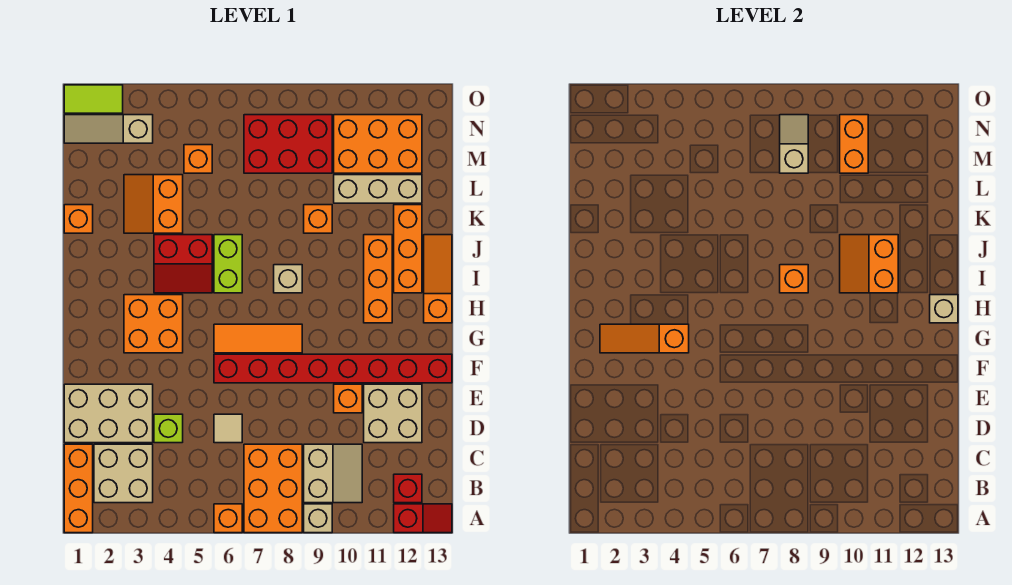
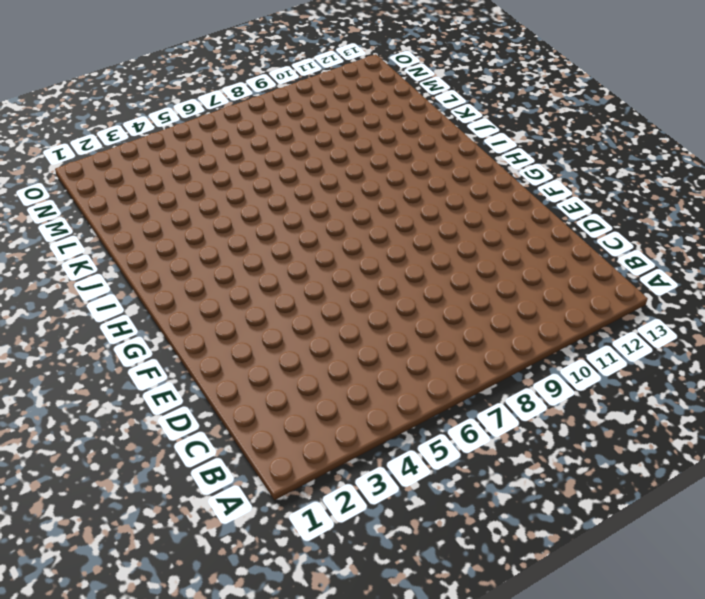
none -> orange 1x3 brick [64,444,93,533]
none -> orange 1x1 brick [214,504,242,533]
none -> orange 2x3 brick [244,444,302,533]
none -> tan 1x1 brick [304,504,332,533]

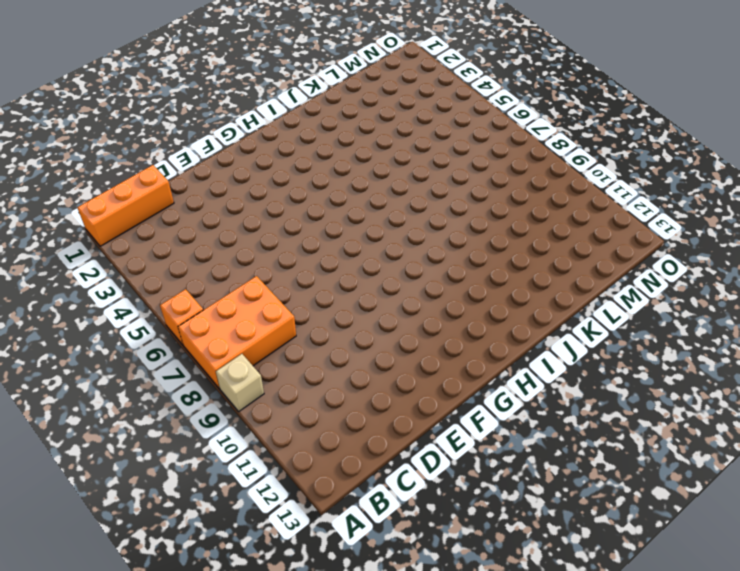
none -> red 1x2 slope [394,504,452,533]
none -> tan 2x2 brick [94,444,153,503]
none -> tan 2x2 slope [304,444,362,503]
none -> red 1x1 brick [394,474,422,503]

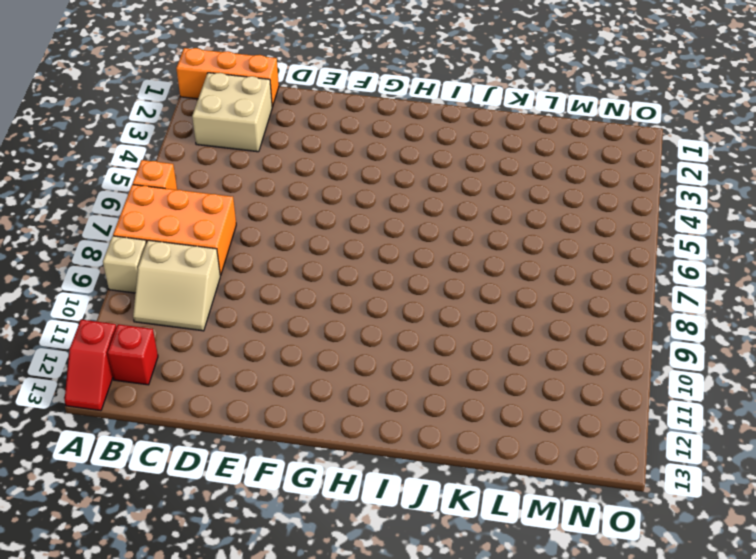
none -> tan 2x3 brick [64,384,153,443]
none -> lime 1x1 brick [154,414,183,443]
none -> tan 1x1 tile [214,414,242,443]
none -> tan 2x2 brick [364,384,422,443]

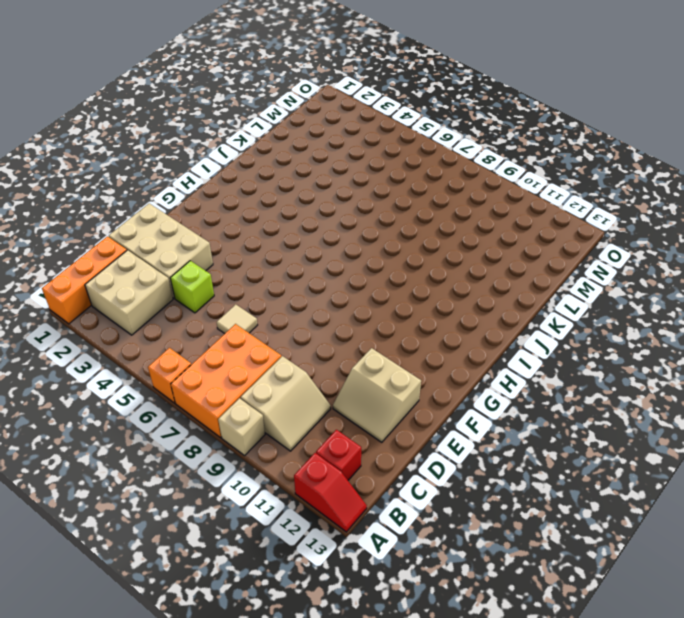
tan 2x2 slope [333,348,421,442] -> tan 2x2 brick [364,384,422,443]
none -> orange 1x1 brick [334,384,362,413]
none -> red 1x8 brick [214,354,452,383]
none -> orange 2x2 brick [124,295,183,353]
none -> orange 1x3 tile [214,324,302,353]

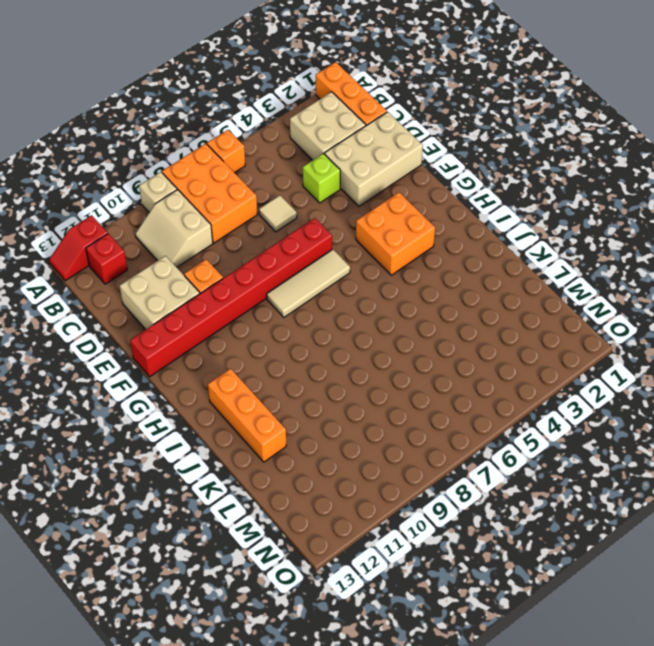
tan 1x3 tile [267,249,350,317] -> orange 1x3 tile [214,324,302,353]
none -> orange 1x3 brick [364,235,392,323]
none -> orange 1x3 slope [424,235,452,323]
none -> red 2x2 slope [154,235,212,293]
none -> lime 1x2 brick [214,235,242,293]

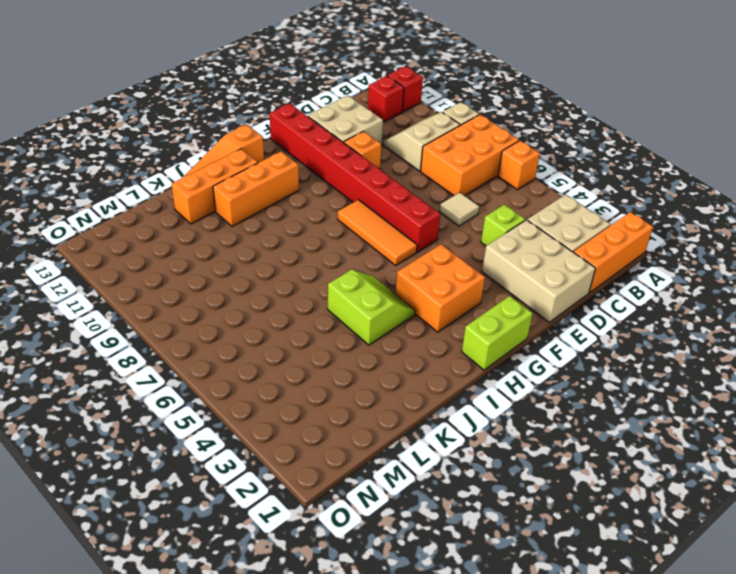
lime 1x2 brick [462,296,533,370] -> lime 1x2 brick moved to [214,235,242,293]
lime 2x2 slope [328,269,415,345] -> red 2x2 slope [154,235,212,293]
none -> tan 1x1 brick [274,265,302,293]
none -> orange 1x1 brick [64,205,93,233]
none -> orange 2x2 slope [124,175,183,233]
none -> orange 1x1 brick [304,205,332,233]

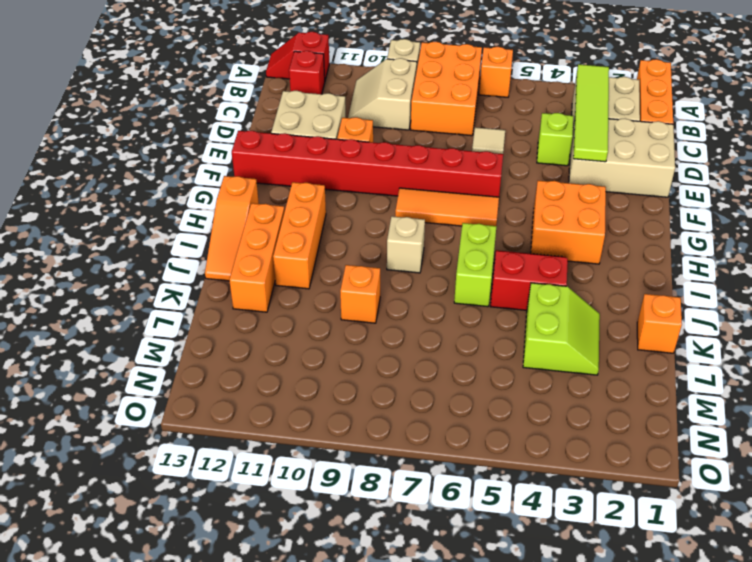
lime 1x4 tile [573,64,609,162] -> none
lime 2x2 slope [523,283,600,375] -> orange 2x2 slope [124,175,183,233]
none -> tan 1x3 brick [334,175,422,203]
none -> orange 1x1 brick [184,145,212,173]
none -> red 2x3 brick [244,115,332,173]
none -> orange 2x3 brick [334,115,422,173]

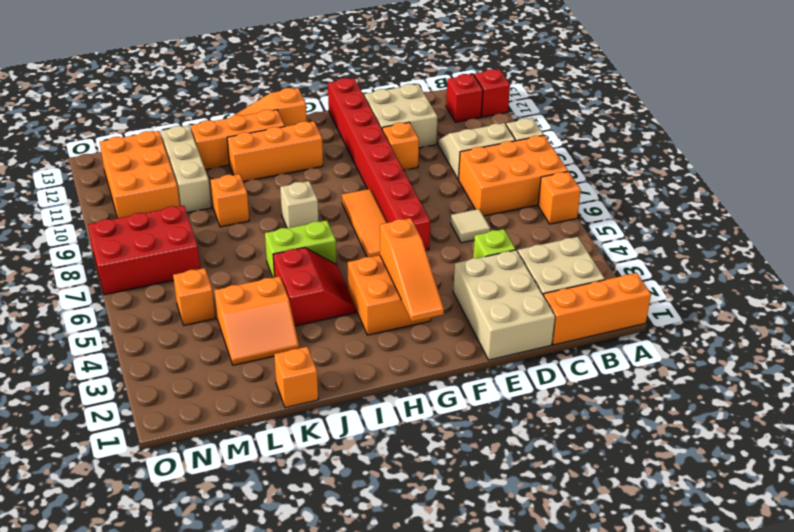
red 2x3 brick [88,205,200,295] -> red 2x3 brick turned to [244,115,332,173]
none -> tan 1x3 slope [64,115,153,143]
none -> lime 1x2 tile [64,85,123,113]
none -> tan 1x1 brick [930,295,958,323]
none -> orange 1x1 brick [780,265,808,293]

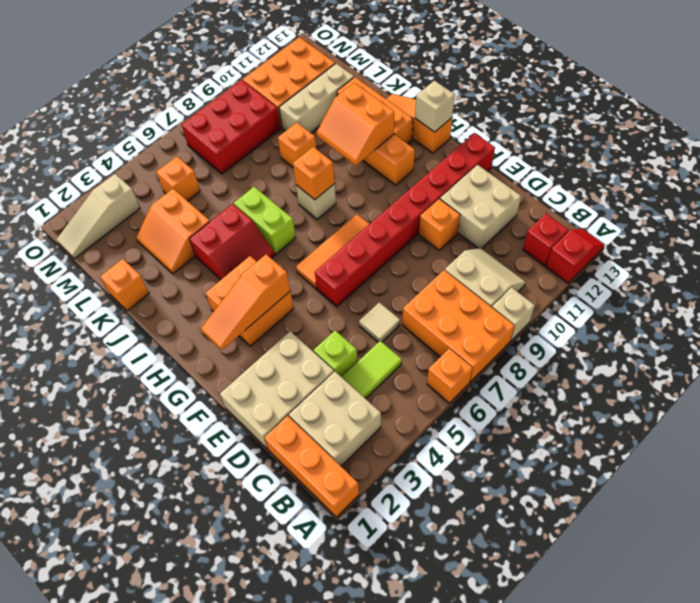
lime 1x2 tile [342,341,402,399] -> lime 1x2 tile moved to [64,85,123,113]
none -> tan 1x2 slope [780,115,808,173]
none -> orange 1x2 brick [840,115,868,173]

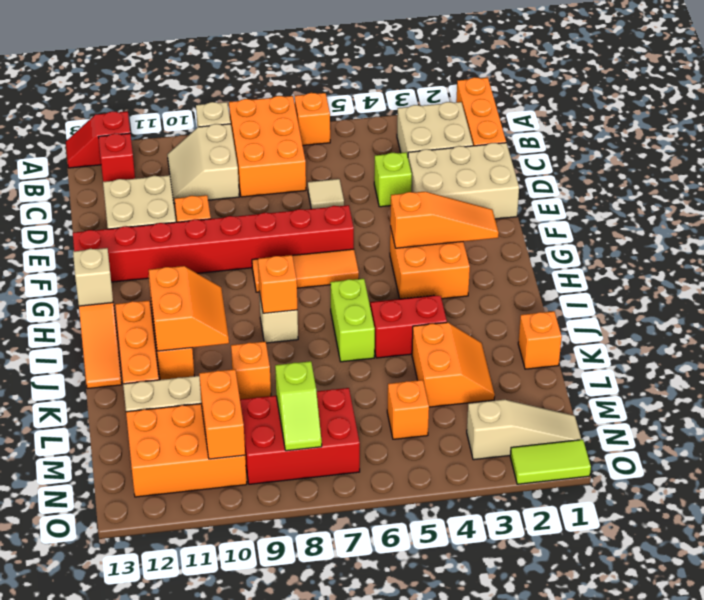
lime 1x2 slope [275,361,322,451] -> tan 1x2 slope [780,115,808,173]

